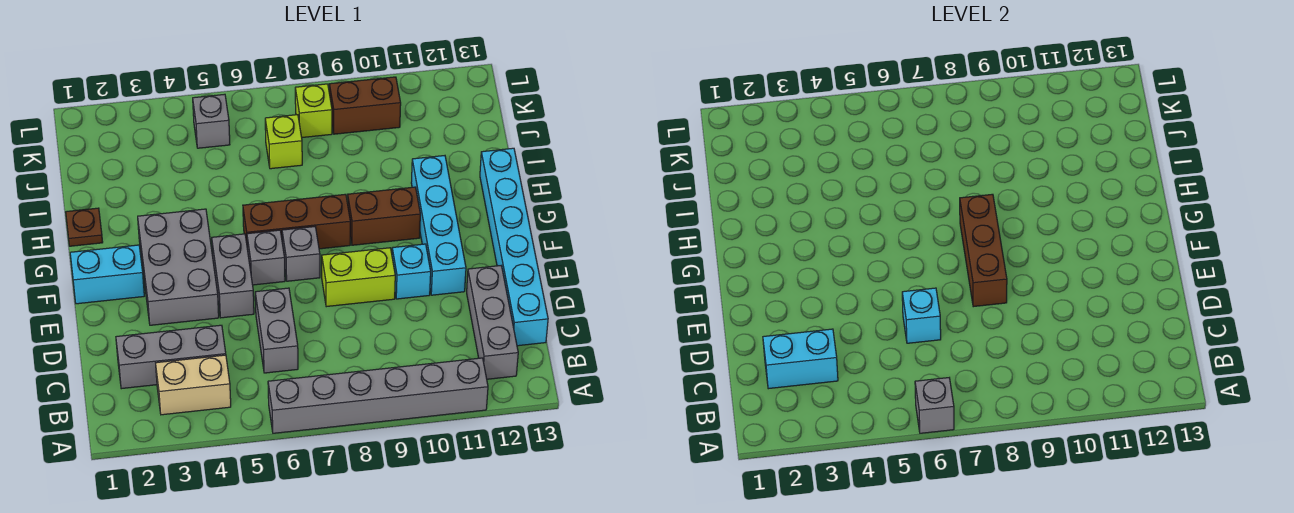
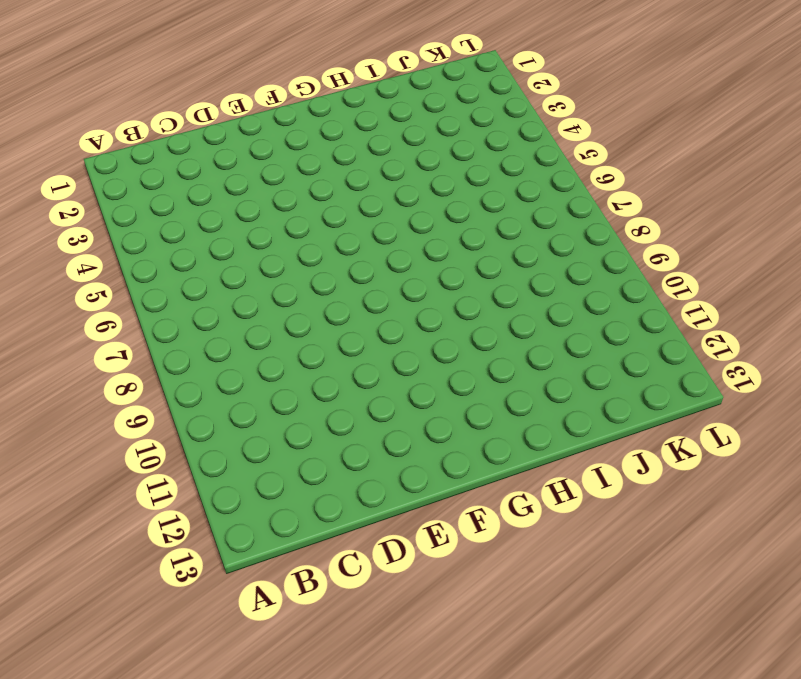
none -> grey 1x6 brick [268,358,488,433]
none -> tan 1x2 brick [156,355,231,415]
none -> grey 1x3 brick [467,266,518,379]

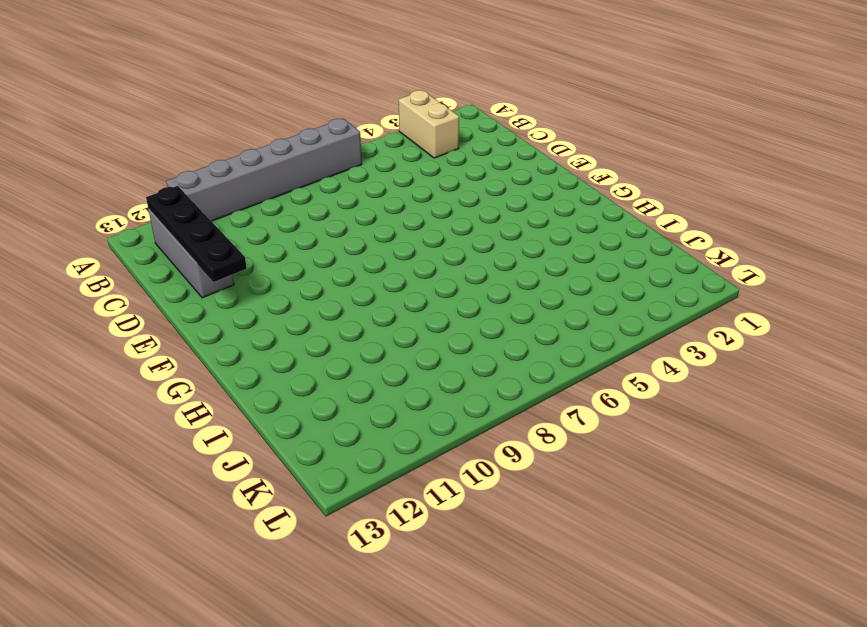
tan 1x2 brick [399,90,459,158] -> tan 1x2 brick turned to [156,355,231,415]
black 1x4 plate [146,186,247,282] -> none
none -> grey 1x3 brick [116,325,226,389]
none -> grey 1x2 brick [255,288,298,373]
none -> cyan 1x6 brick [480,148,548,346]

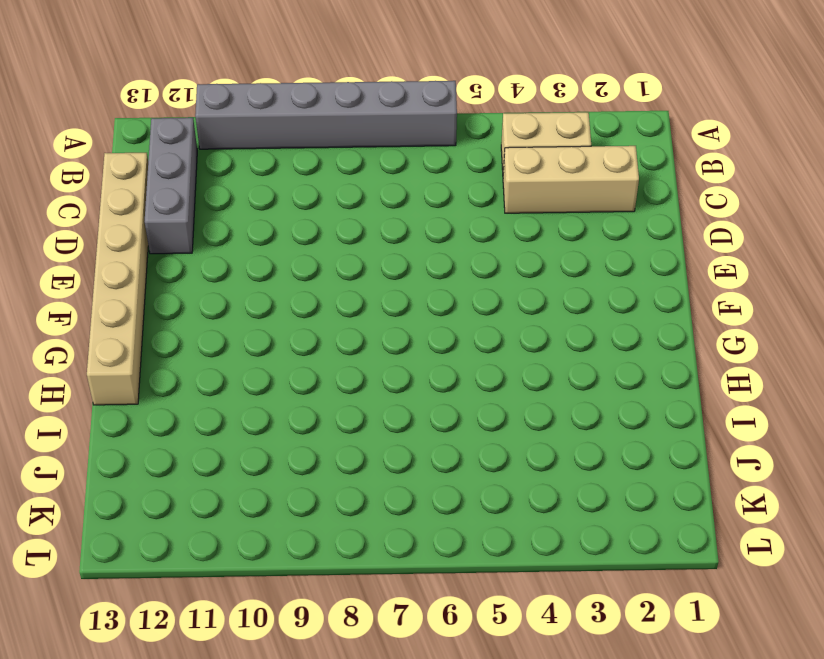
tan 1x3 brick [503,146,639,213] -> grey 1x3 brick [116,325,226,389]
tan 1x6 brick [87,153,148,405] -> cyan 1x6 brick [480,148,548,346]
none -> grey 1x2 brick [255,288,298,373]
none -> grey 2x3 brick [138,209,219,325]
none -> grey 1x2 brick [212,234,254,318]

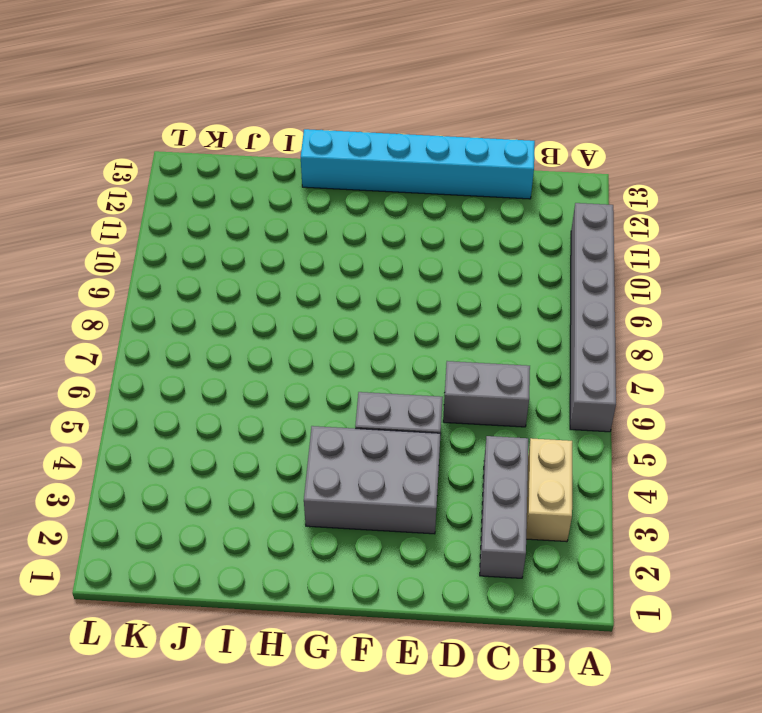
none -> grey 1x3 brick [467,266,518,379]
none -> lime 1x2 brick [322,248,395,307]
none -> cyan 1x1 brick [392,244,431,299]

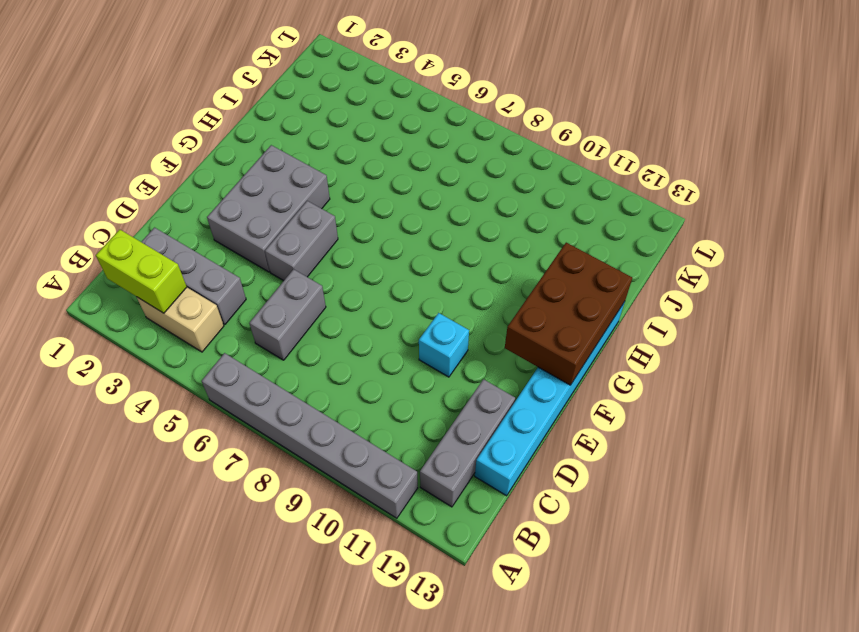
lime 1x2 brick [96,230,187,313] -> lime 1x2 brick moved to [322,248,395,307]
brown 2x3 brick [505,243,632,385] -> none
none -> cyan 1x4 brick [411,156,466,295]
none -> cyan 1x2 brick [70,245,144,304]
none -> grey 1x1 brick [247,230,285,285]

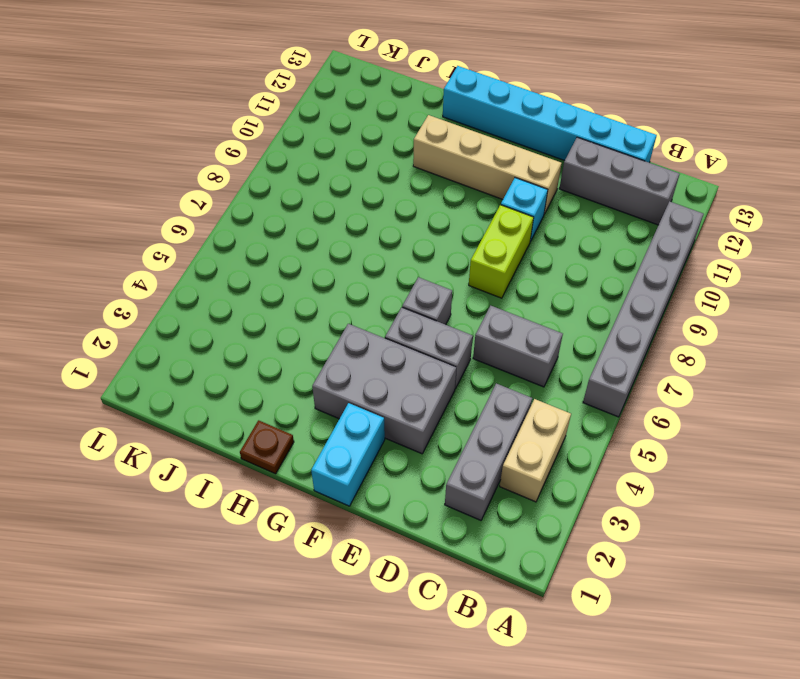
tan 1x4 brick [413,115,562,214] -> cyan 1x4 brick [411,156,466,295]
none -> grey 1x1 brick [282,227,320,281]
none -> brown 1x3 brick [243,194,350,249]
none -> brown 1x2 brick [348,187,420,245]

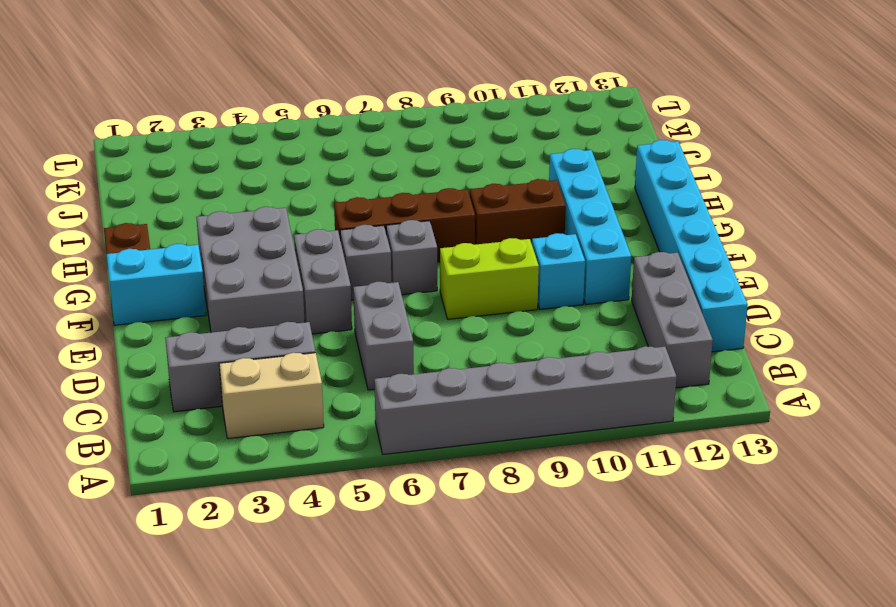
none -> lime 1x1 brick [265,115,302,169]
none -> grey 1x1 brick [193,94,230,148]
none -> lime 1x1 brick [295,84,332,138]

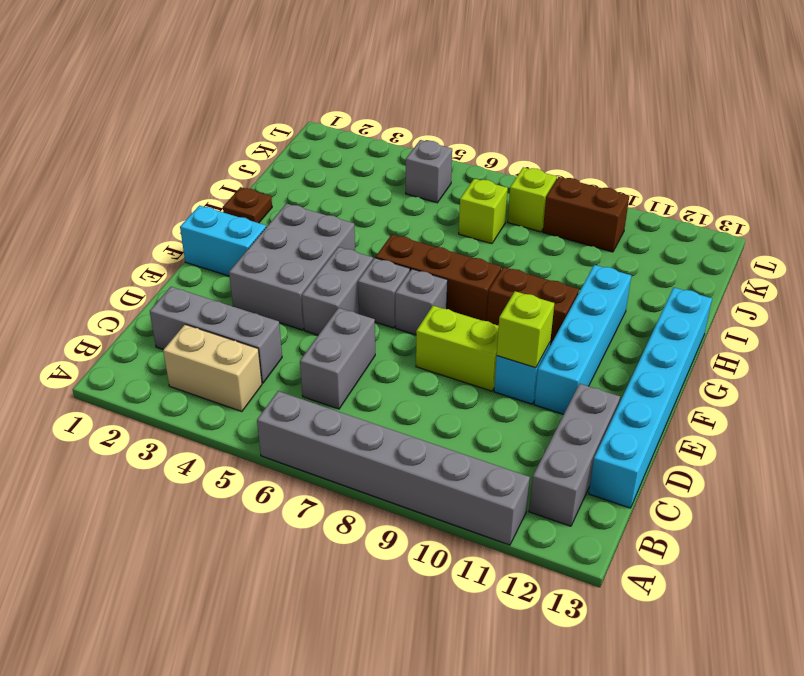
lime 1x1 brick [497,291,554,368] -> none
none -> grey 1x1 brick [915,378,954,433]
none -> cyan 1x2 brick [763,329,838,389]
none -> cyan 1x1 brick [902,288,941,343]

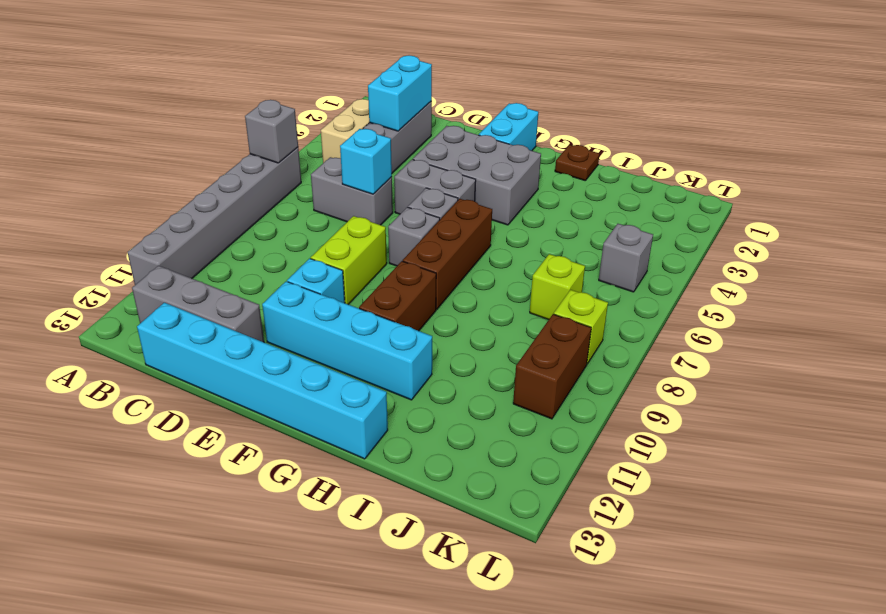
none -> brown 1x3 brick [960,194,1007,307]

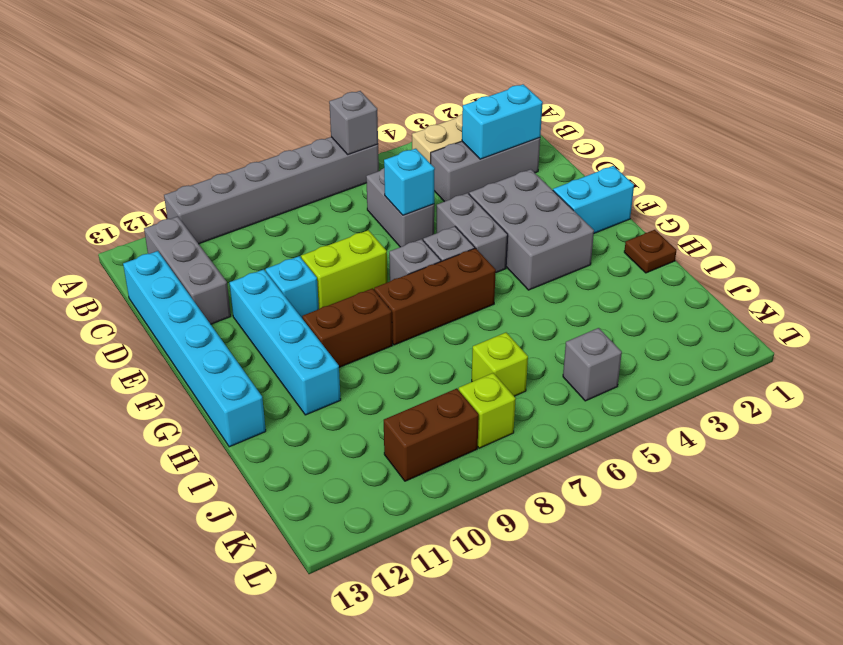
none -> brown 1x3 brick [960,194,1007,307]

